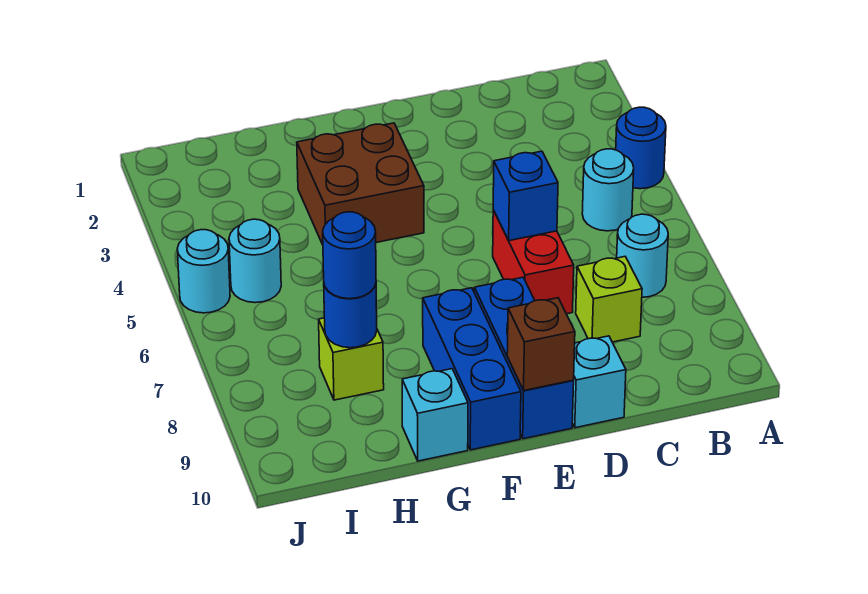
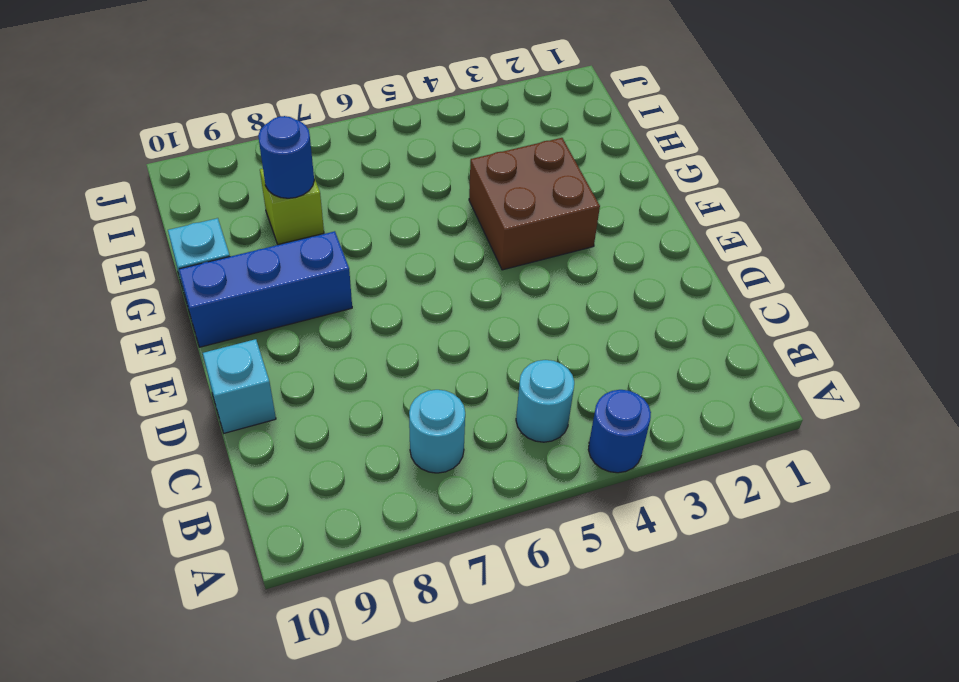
none -> lime 1x1 brick [576,257,642,342]
none -> red 1x2 brick [493,210,574,314]
none -> blue 1x3 brick [474,277,574,439]

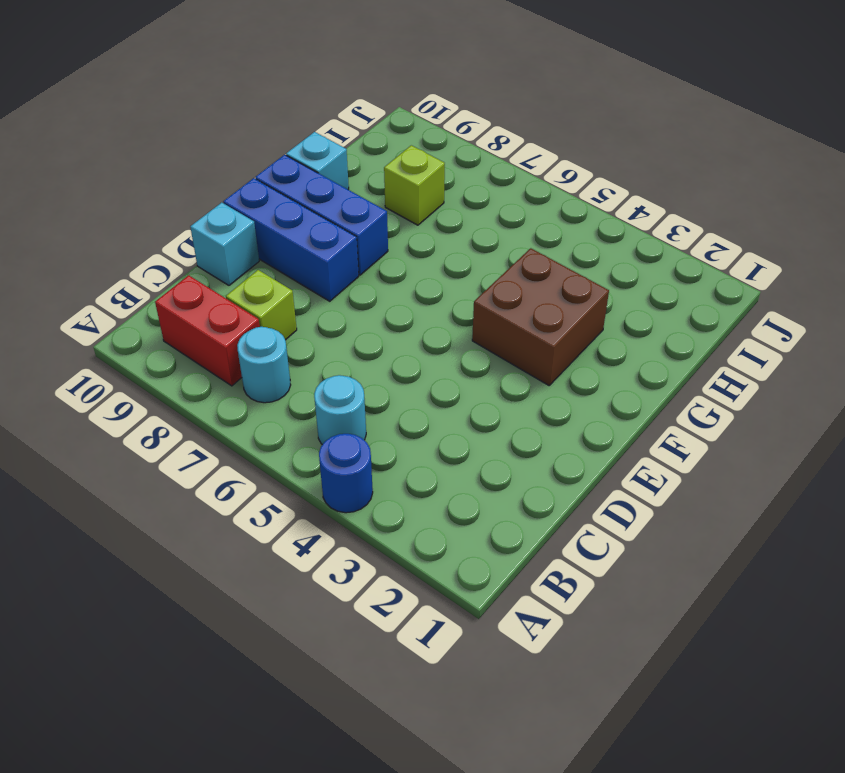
red 1x2 brick [155,275,260,386] -> red 1x2 brick moved to [493,210,574,314]
none -> cyan 1x1 round brick [229,219,281,303]
none -> cyan 1x1 round brick [177,230,230,313]
none -> blue 1x1 brick [493,151,558,241]

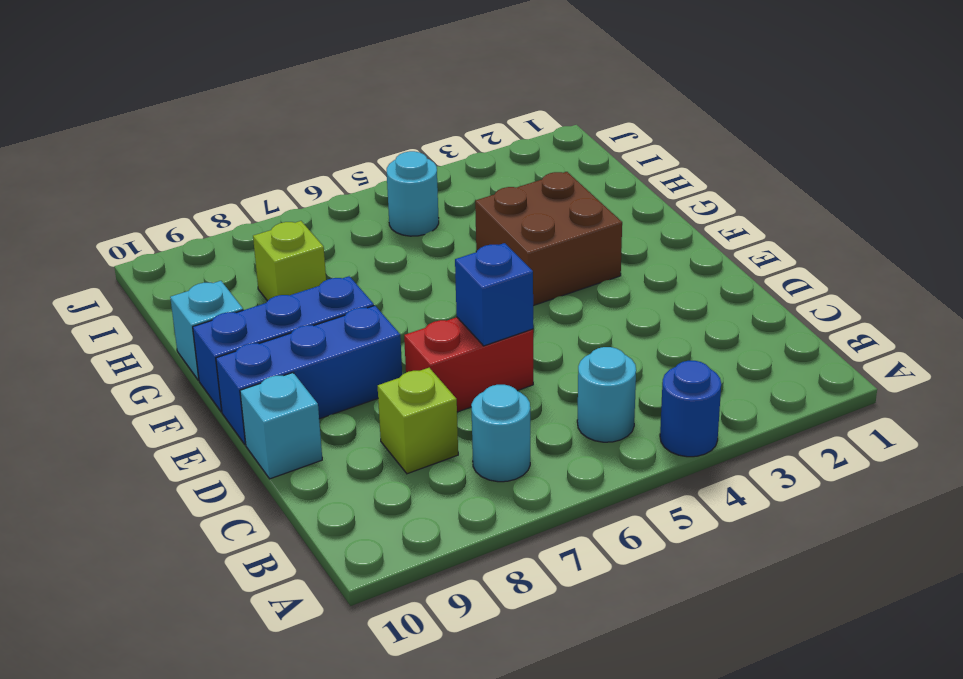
none -> cyan 1x1 round brick [177,230,230,313]
none -> brown 1x1 brick [507,298,575,390]
none -> blue 1x1 round brick [324,284,377,348]

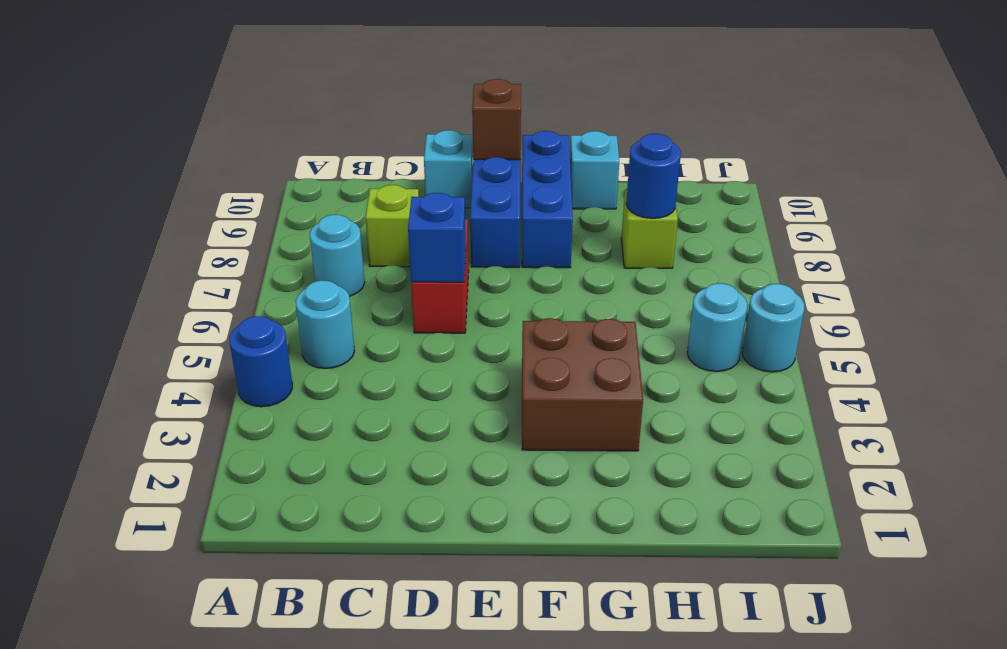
none -> blue 1x1 round brick [323,212,376,299]

